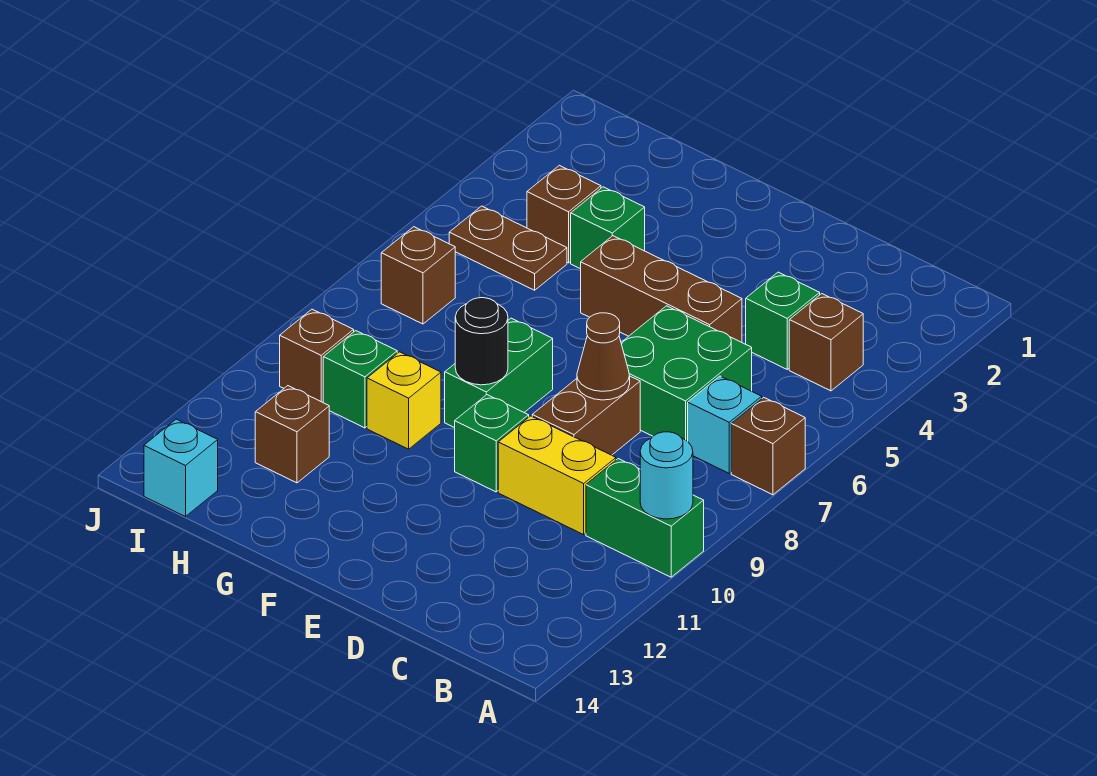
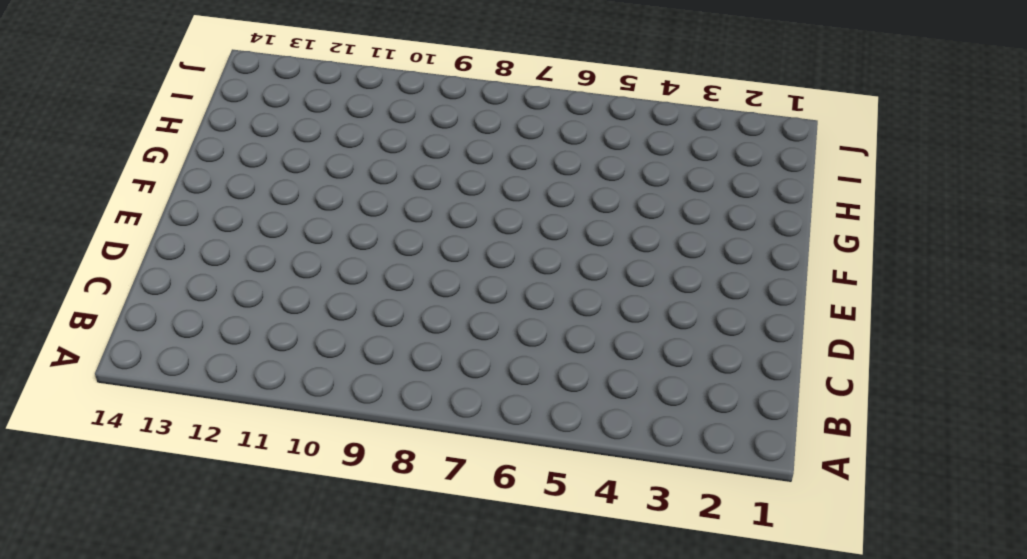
none -> brown 1x1 brick [731,397,805,495]
none -> green 1x2 brick [586,459,704,577]
none -> brown 1x1 brick [789,294,863,391]

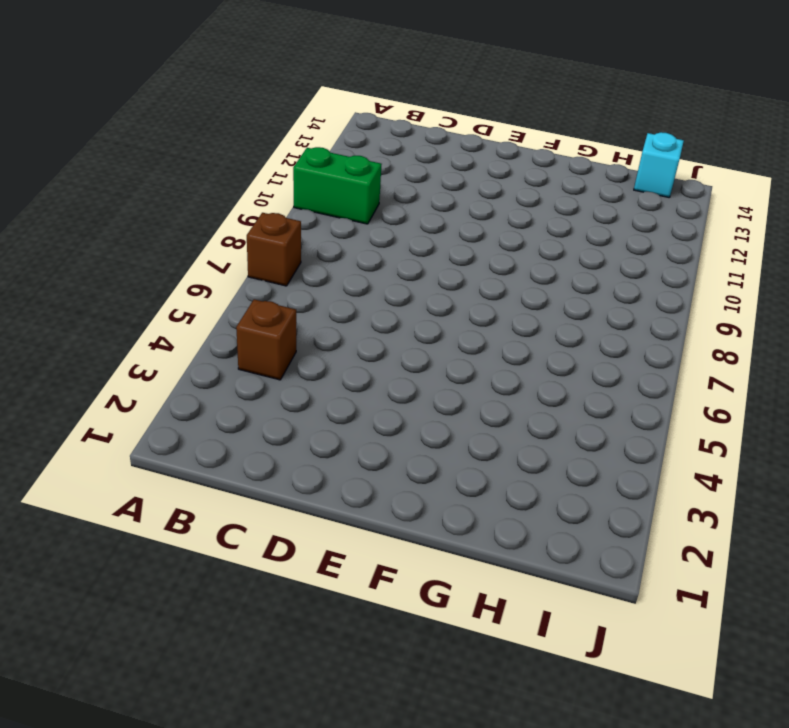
none -> cyan 1x1 brick [688,376,762,473]
none -> green 1x1 brick [746,272,820,369]
none -> green 2x2 brick [621,306,752,441]

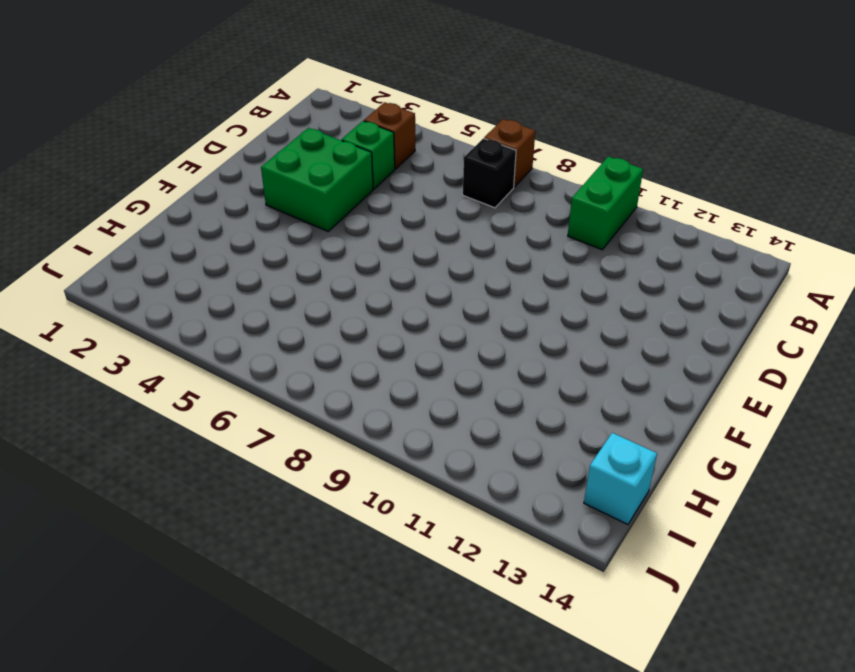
black 1x1 brick [463,138,516,208] -> cyan 1x1 brick [688,376,762,473]
green 2x2 brick [261,128,373,231] -> green 2x2 brick moved to [621,306,752,441]
none -> yellow 1x2 brick [498,416,616,535]
none -> brown 1x3 brick [581,236,742,342]
none -> brown 1x2 brick [532,376,640,455]

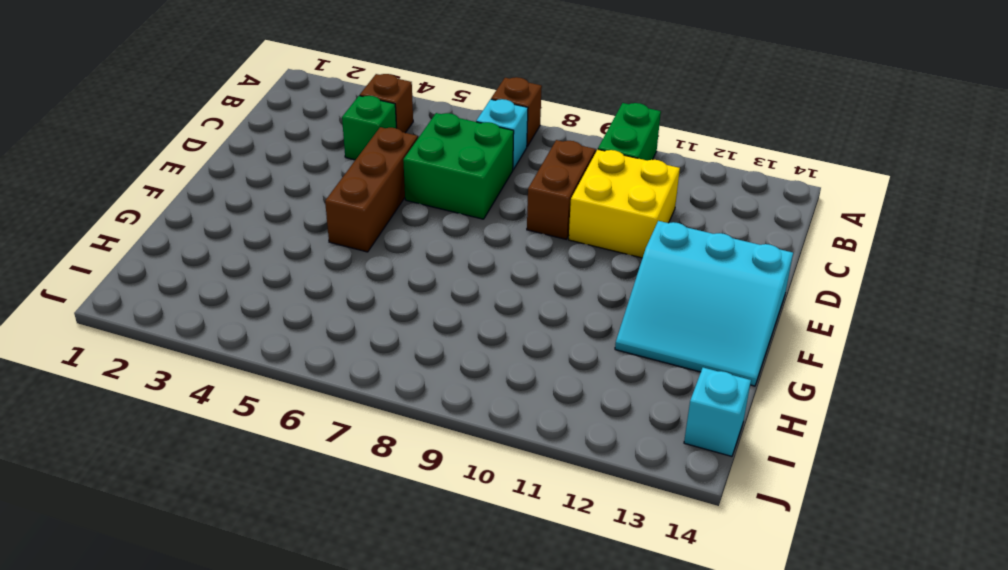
brown 1x2 brick [527,140,595,239] -> brown 1x2 brick turned to [532,376,640,455]
yellow 2x2 brick [569,149,680,258] -> yellow 1x2 brick [498,416,616,535]
cyan 3x3 slope [615,221,793,386] -> none
none -> green 1x1 brick [455,395,529,492]
none -> green 1x2 brick [445,318,553,428]
none -> green 1x1 brick [571,187,645,269]

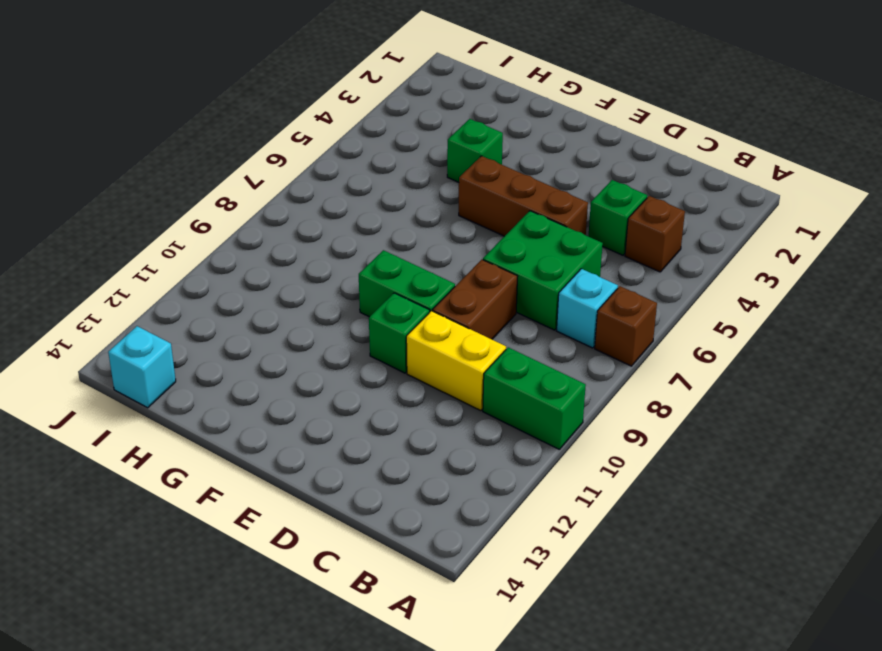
green 1x2 brick [359,250,455,317] -> green 1x2 brick turned to [445,318,553,428]
none -> yellow 1x1 brick [367,352,441,449]
none -> brown 1x1 brick [527,165,601,263]
none -> brown 1x2 plate [449,206,567,290]

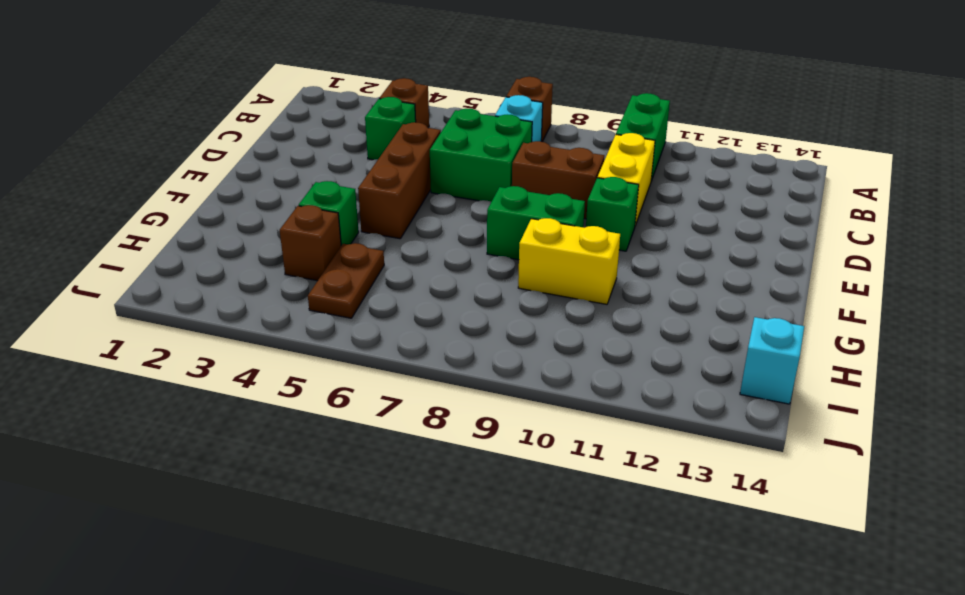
yellow 1x2 brick [518,218,620,304] -> yellow 1x1 brick [367,352,441,449]
none -> green 1x1 brick [323,331,397,428]
none -> brown 1x1 brick [255,386,329,483]
none -> brown 1x1 brick [381,227,455,324]

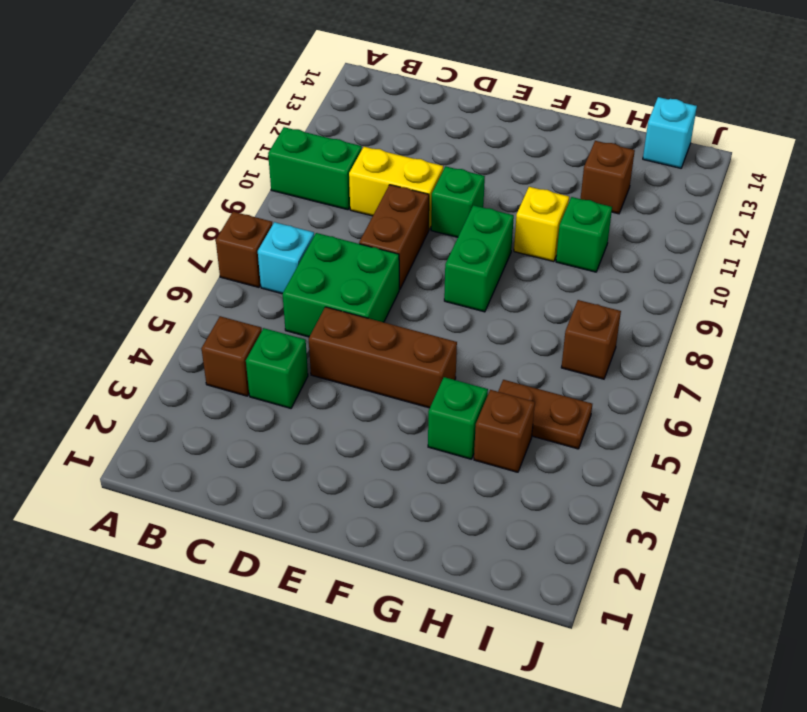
none -> brown 1x1 brick [280,309,354,402]
none -> cyan 1x1 round brick [640,432,693,519]
none -> brown 1x1 cone [577,313,630,400]

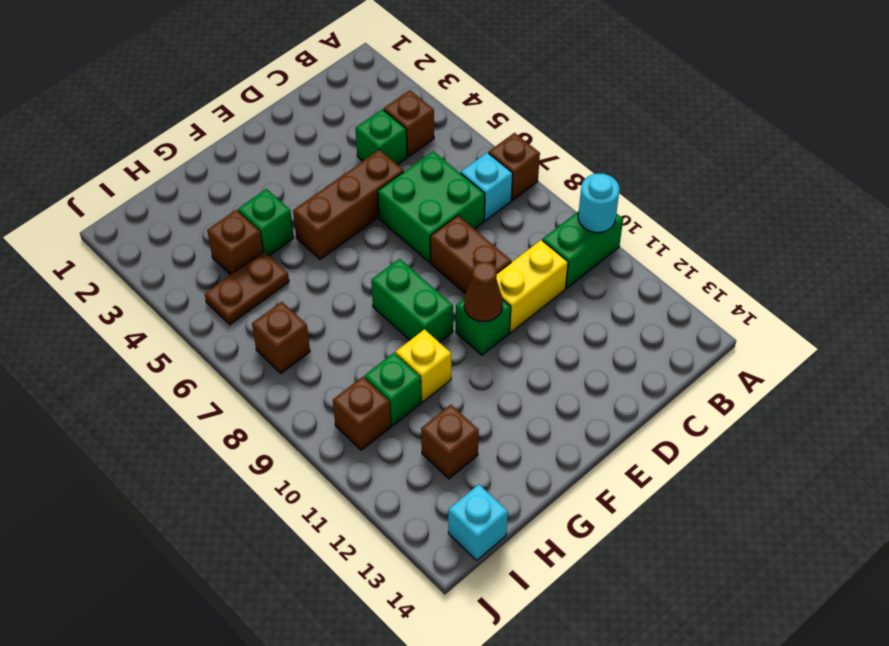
brown 1x1 cone [464,262,503,321] -> brown 1x1 cone moved to [577,313,630,400]
none -> black 1x1 round brick [455,298,508,385]

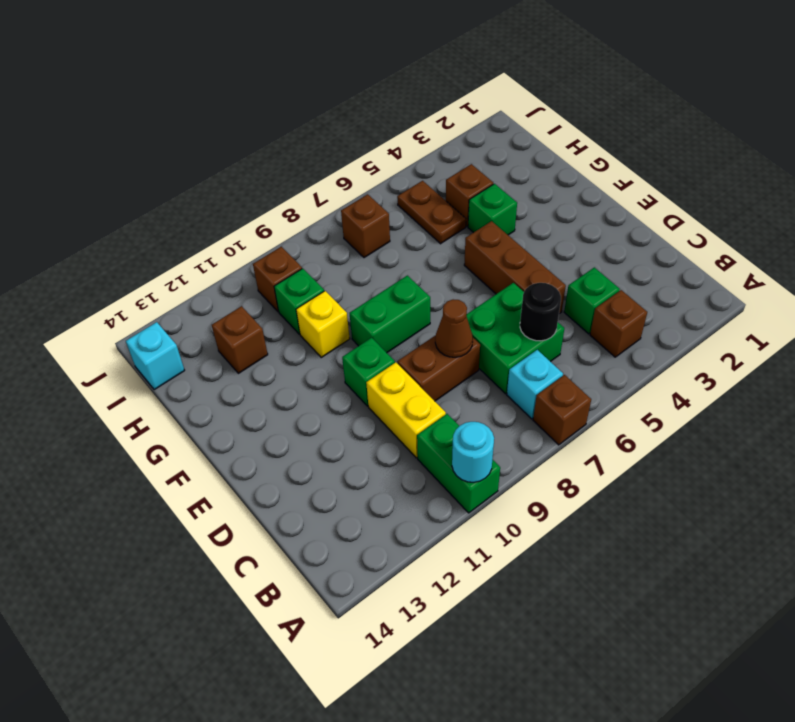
black 1x1 round brick [520,283,561,341] -> black 1x1 round brick moved to [455,298,508,385]

